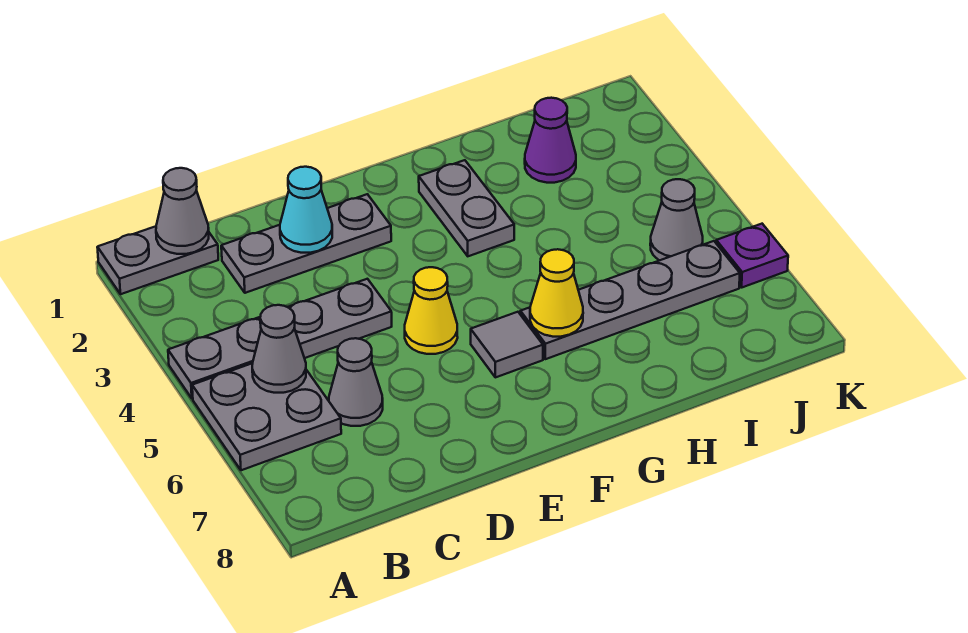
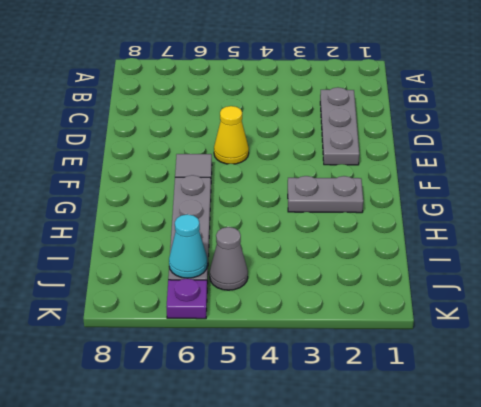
cyan 1x1 cone [169,214,208,278] -> cyan 1x1 cone moved to [280,167,332,253]
none -> grey 1x2 plate [97,226,218,294]
none -> grey 1x4 plate [168,279,392,398]
none -> grey 2x2 plate [192,363,341,470]

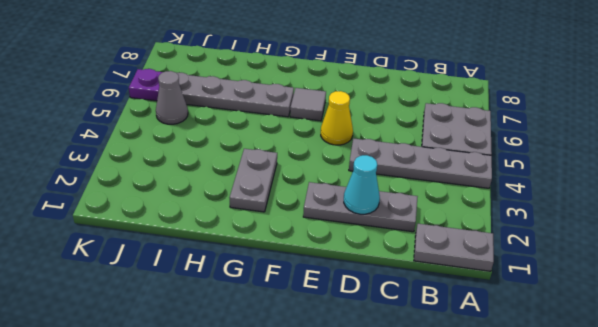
none -> grey 1x1 cone [329,338,383,426]
none -> purple 1x1 cone [525,98,576,183]
none -> grey 1x1 cone [156,168,209,254]

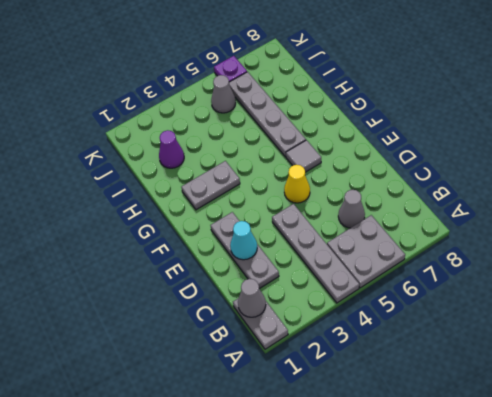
none -> grey 1x1 cone [252,305,306,393]
none -> yellow 1x1 cone [530,249,583,337]

